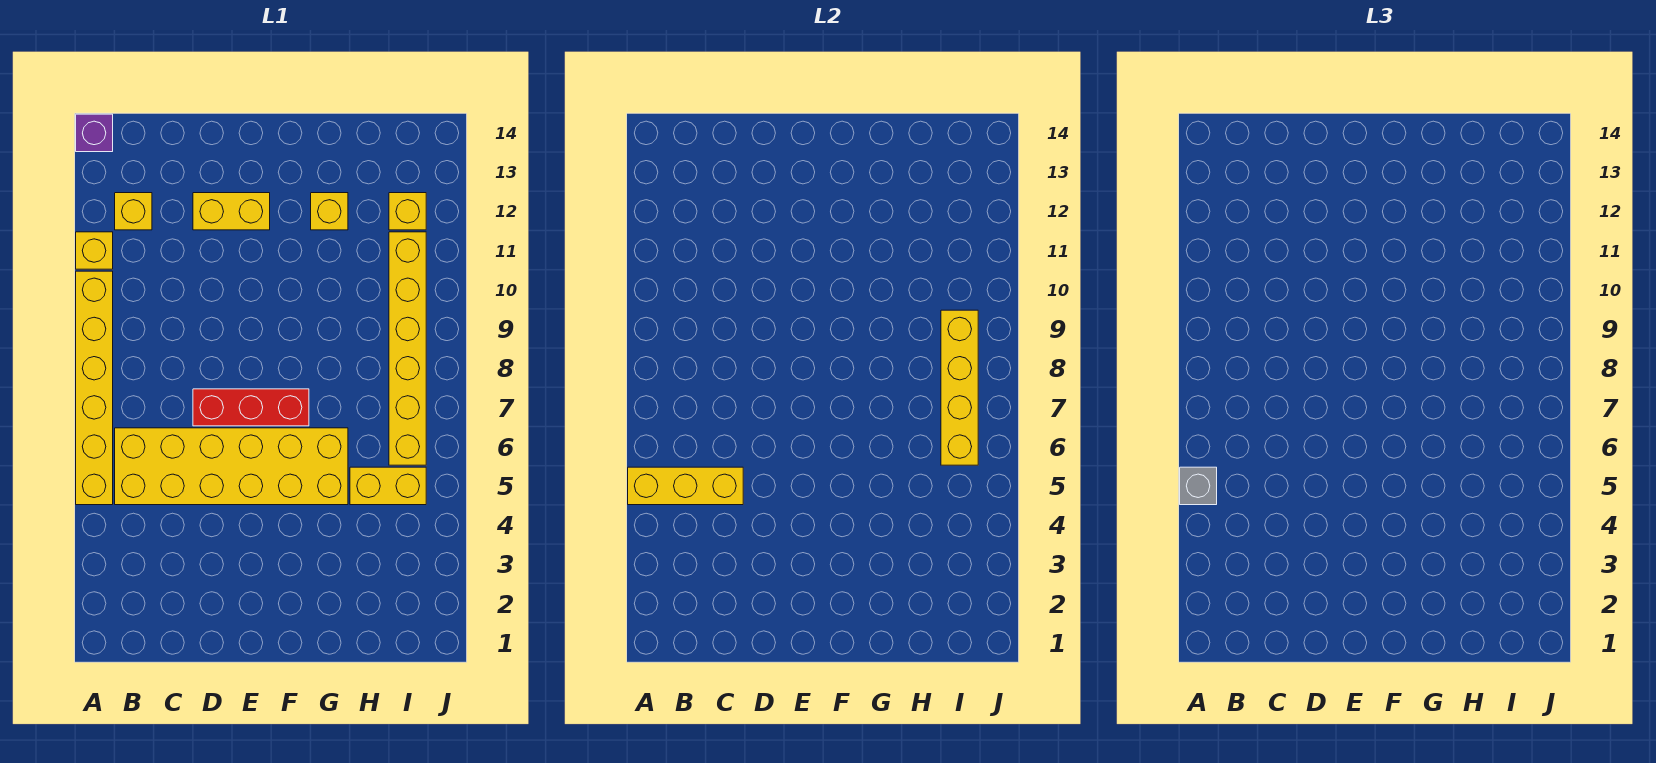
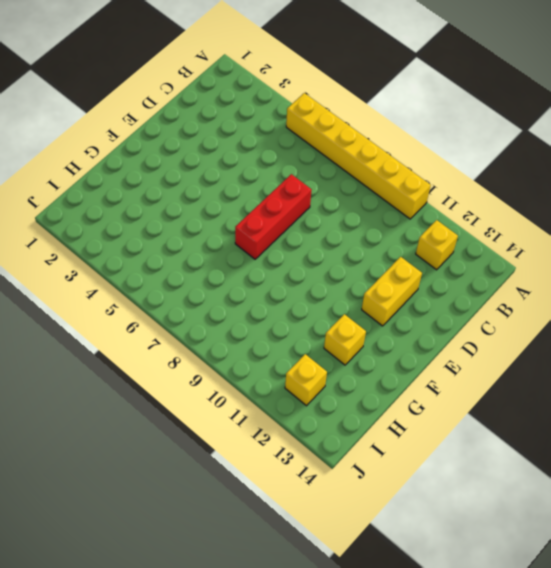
none -> yellow 1x1 brick [76,232,113,269]
none -> purple 1x1 brick [76,114,113,152]
none -> yellow 2x6 brick [115,428,348,505]

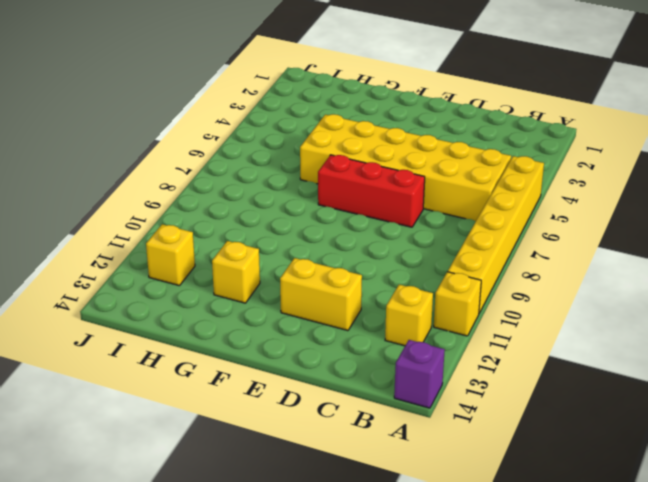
none -> yellow 1x2 brick [350,467,426,505]
none -> yellow 1x6 brick [389,232,426,465]
none -> yellow 1x3 brick [628,467,743,505]

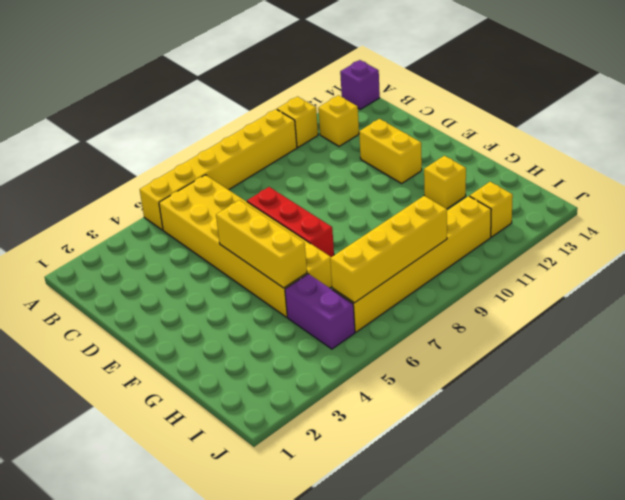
yellow 1x3 brick [216,200,307,288] -> yellow 1x3 brick moved to [628,467,743,505]
purple 1x2 brick [285,274,355,349] -> yellow 1x2 brick [350,467,426,505]
none -> grey 1x1 brick [1180,467,1217,505]

